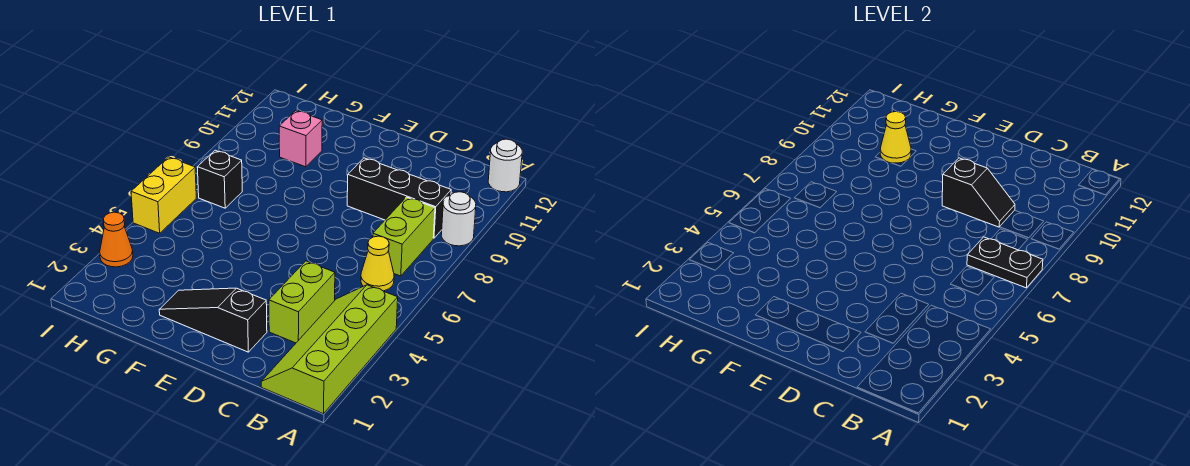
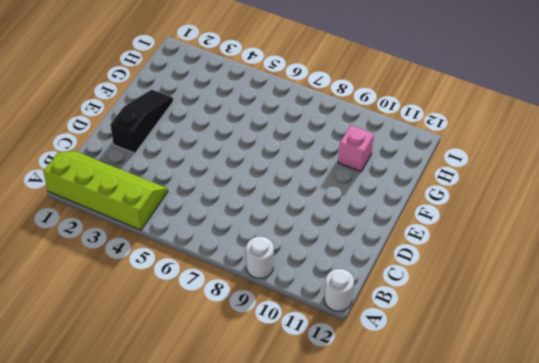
none -> yellow 1x1 cone [361,236,394,291]
none -> lime 1x2 brick [373,197,435,276]
none -> black 1x3 brick [347,158,451,238]

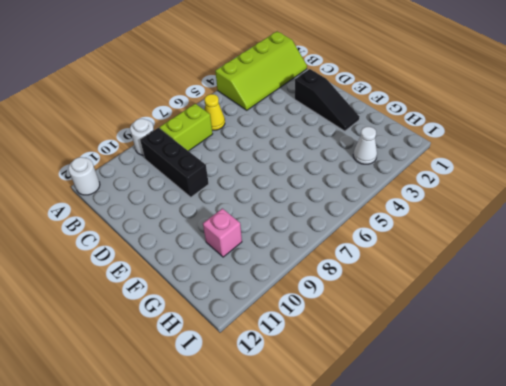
white 1x1 cone [353,127,377,164] -> none
none -> lime 1x2 brick [269,261,335,343]
none -> black 1x1 brick [197,150,242,208]
none -> orange 1x1 cone [100,212,133,267]

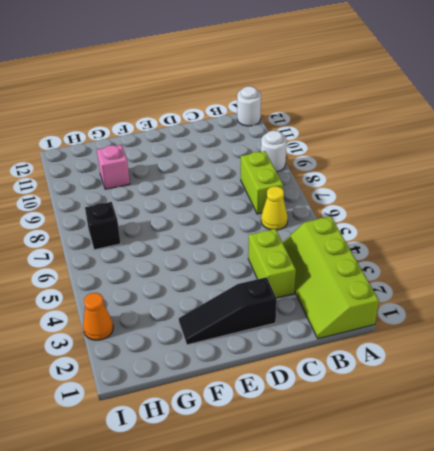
none -> black 1x3 brick [347,158,451,238]
none -> yellow 1x2 brick [131,157,196,233]
none -> black 1x2 plate [967,237,1043,288]

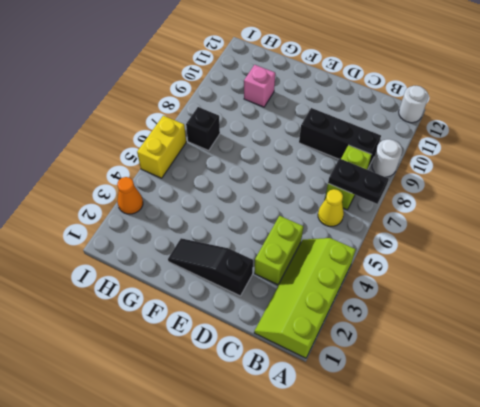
none -> black 1x2 slope [942,158,1015,227]
none -> yellow 1x1 cone [880,112,911,163]

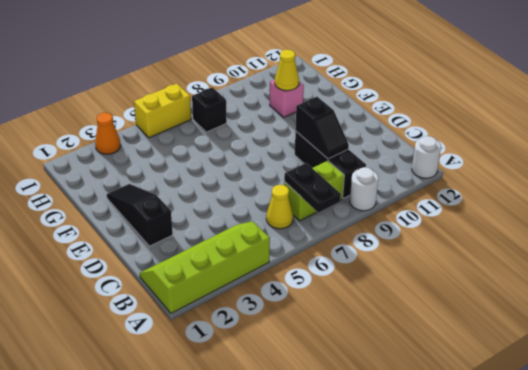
none -> lime 1x2 brick [269,261,335,343]

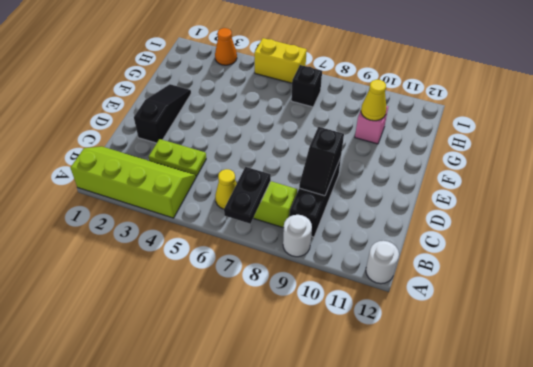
lime 1x2 plate [149,139,206,177] -> lime 1x2 brick [269,261,335,343]

